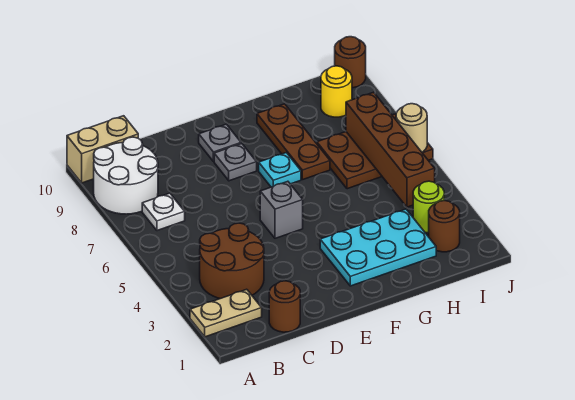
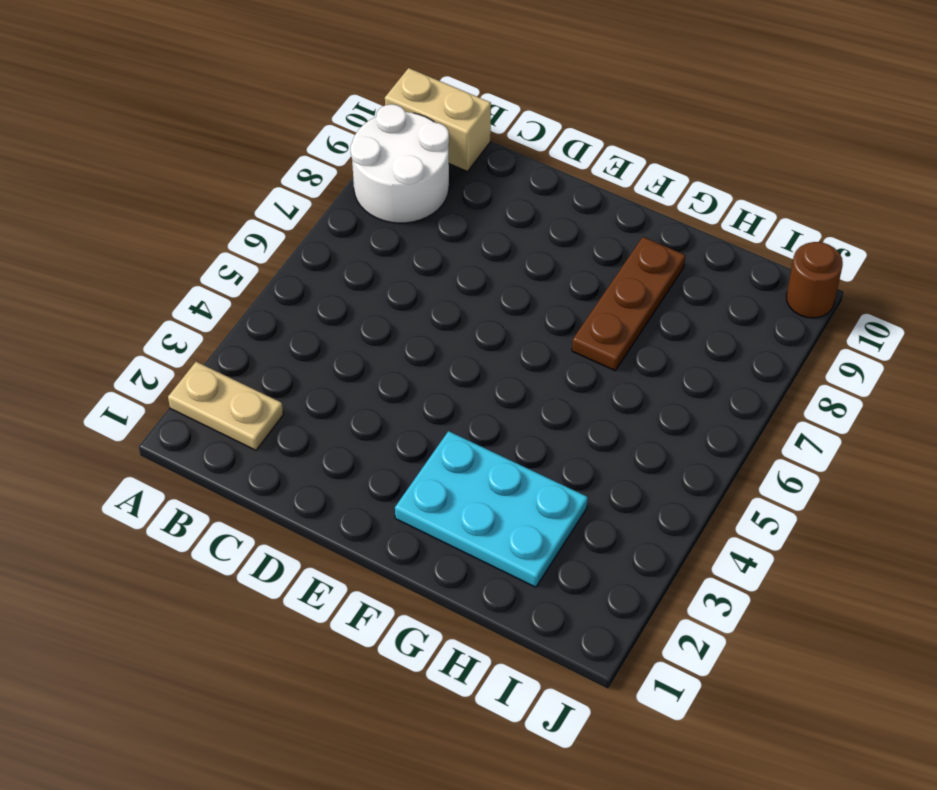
none -> brown 2x2 round brick [200,223,264,299]
none -> white 1x1 plate [142,193,185,231]
none -> brown 1x1 round brick [269,281,300,332]

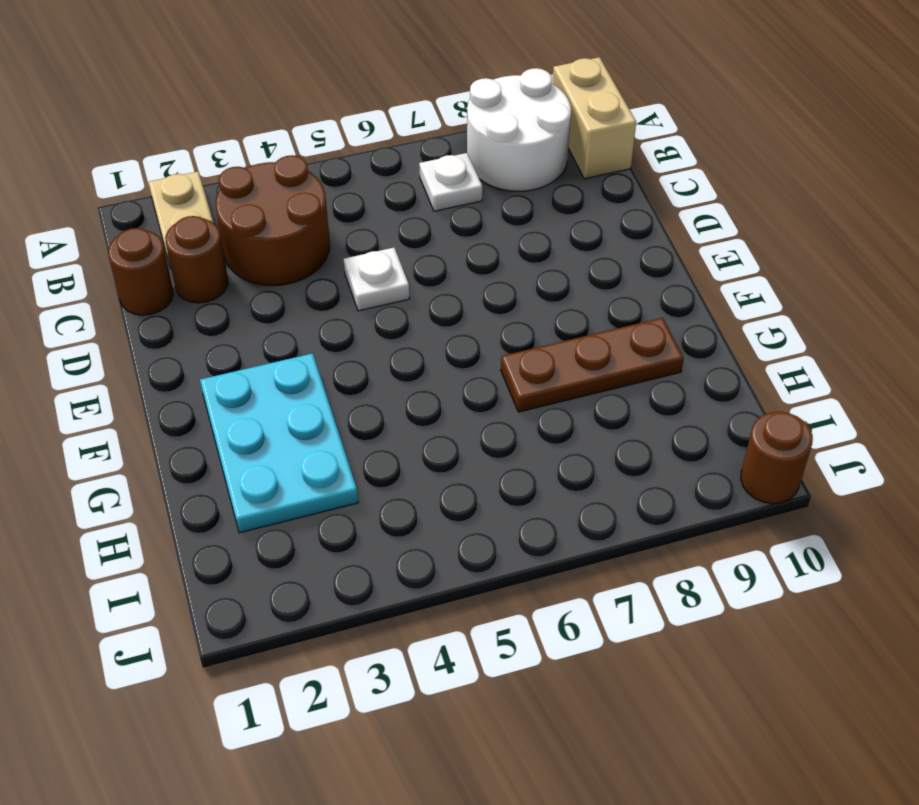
brown 1x1 round brick [165,216,228,303] -> brown 1x1 round brick moved to [429,201,460,252]
white 1x1 plate [343,248,410,311] -> none
none -> grey 1x1 brick [260,181,303,238]
none -> grey 1x1 plate [214,144,257,181]
none -> grey 1x1 plate [199,124,241,162]

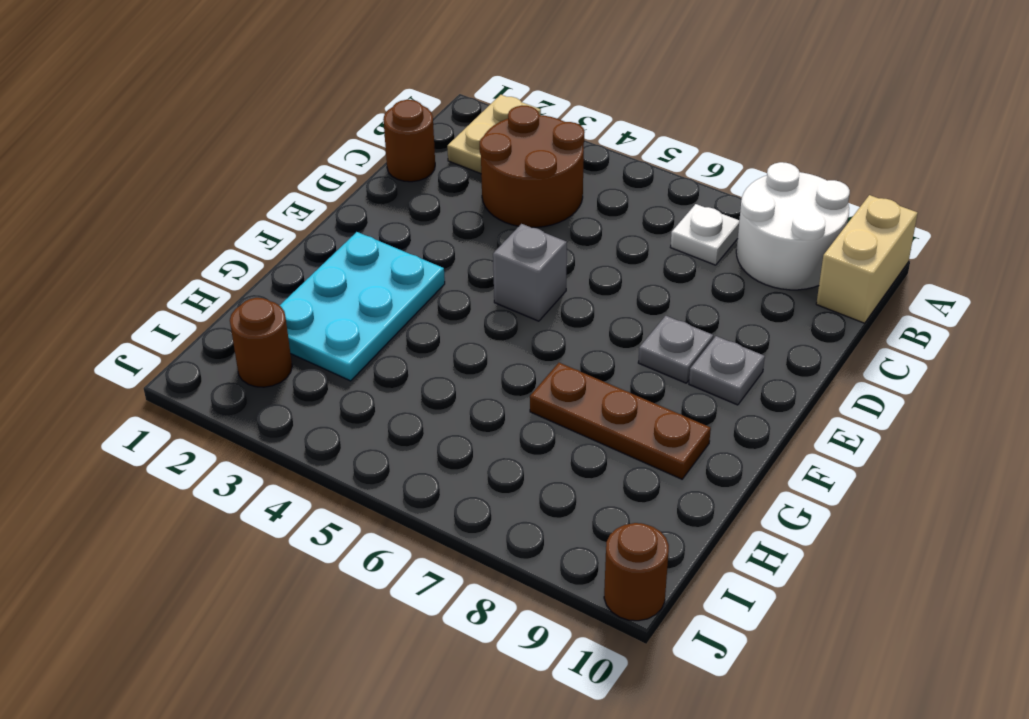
none -> cyan 1x1 plate [259,153,301,187]
none -> brown 2x3 plate [317,114,433,189]
none -> lime 1x1 round brick [413,181,444,233]

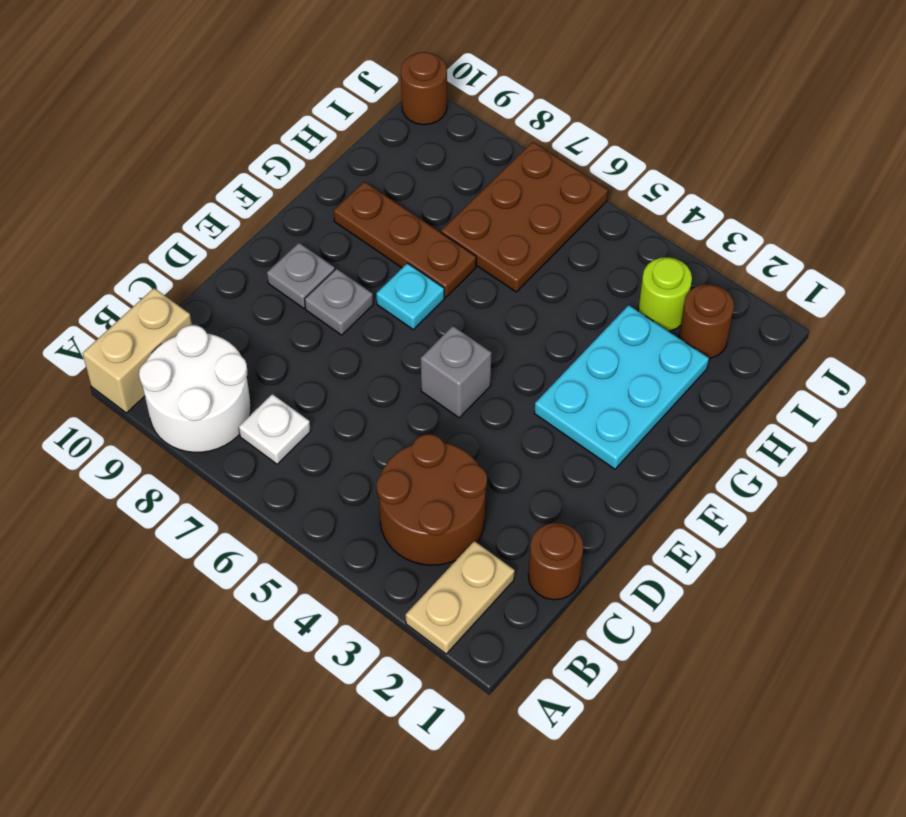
none -> yellow 1x1 round brick [321,66,352,117]
none -> brown 1x4 brick [346,92,435,207]
none -> tan 1x1 round brick [396,104,427,152]

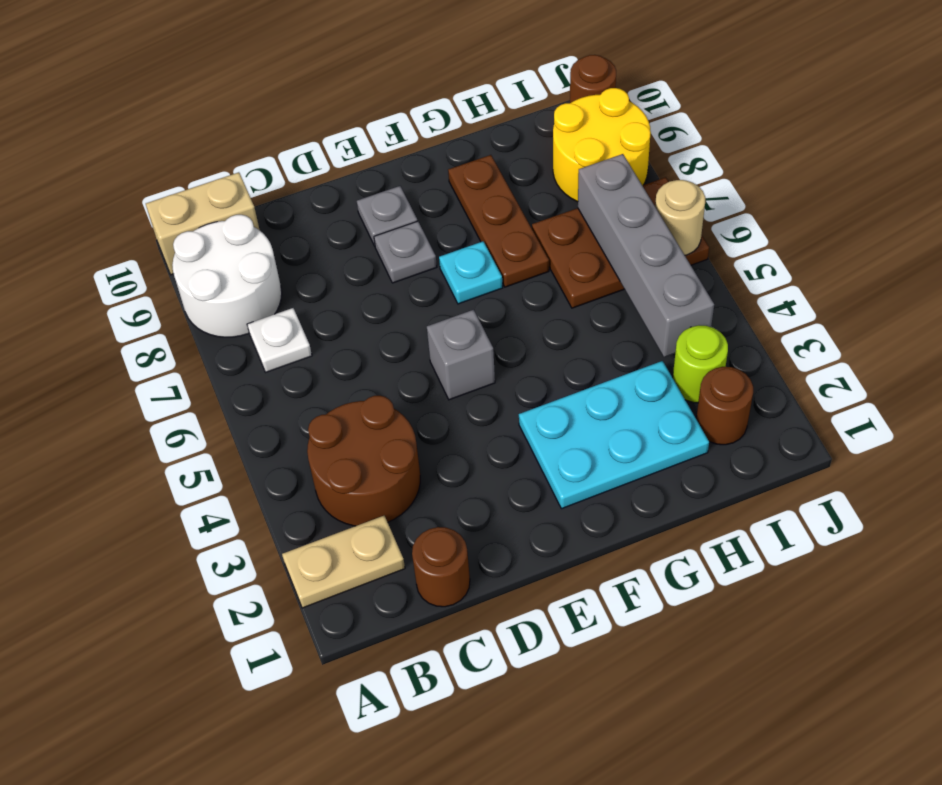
grey 1x4 brick [578,154,714,357] -> brown 1x4 brick [346,92,435,207]
yellow 2x2 round brick [553,88,651,202] -> yellow 1x1 round brick [321,66,352,117]

